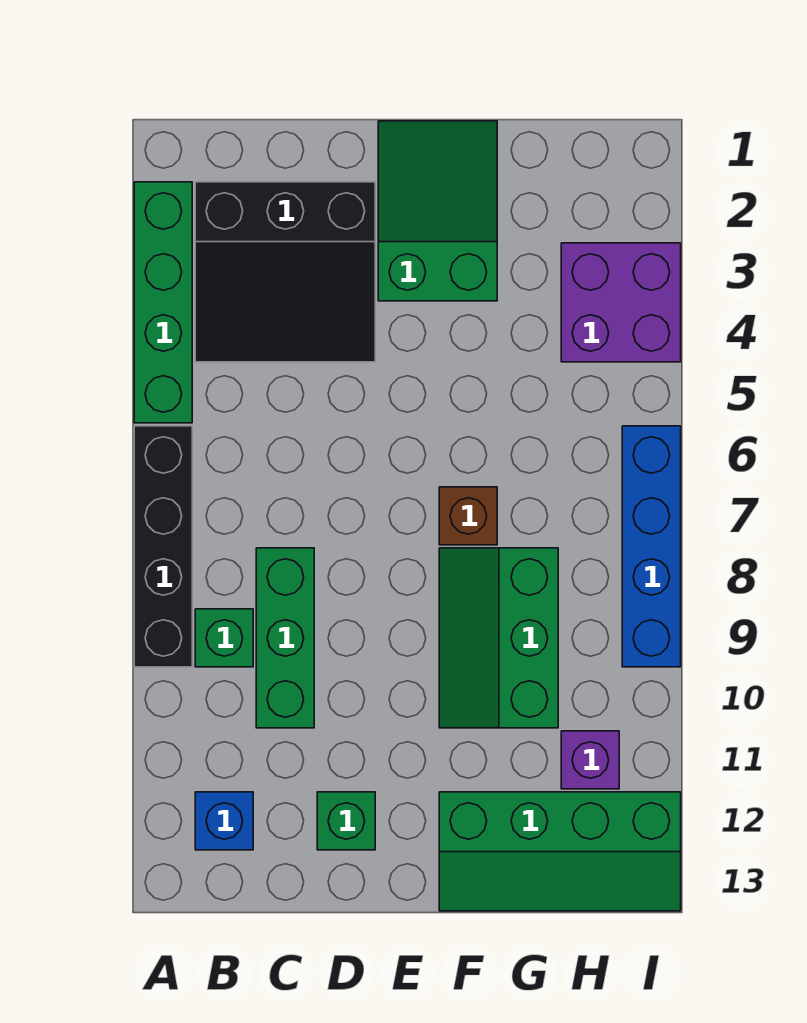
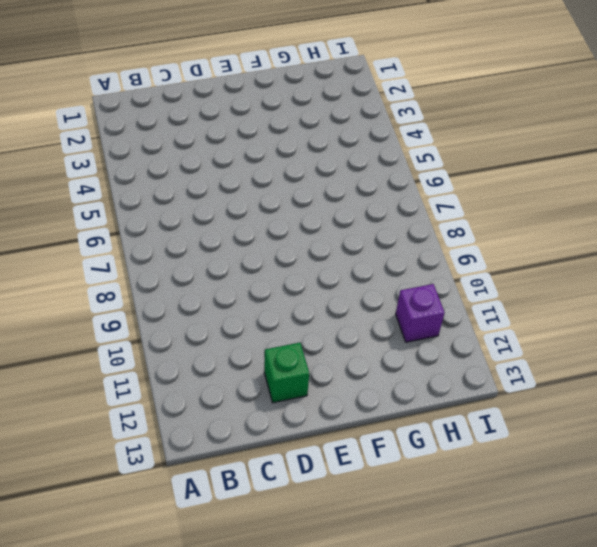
none -> green 1x4 brick [134,182,192,423]
none -> black 1x4 brick [134,426,192,667]
none -> black 3x3 slope [195,182,375,362]

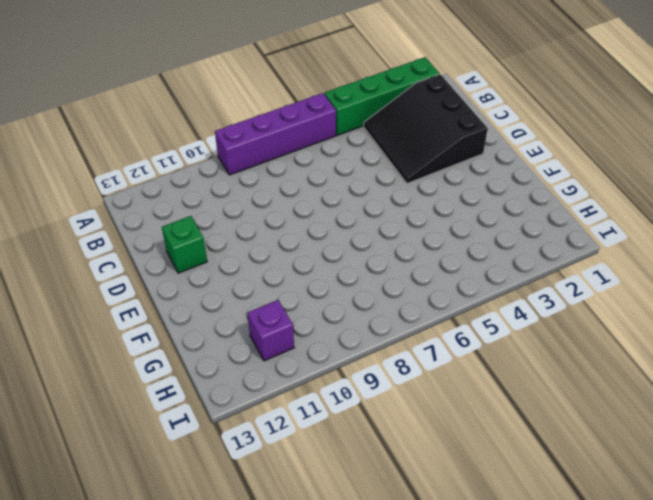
purple 1x4 brick [215,93,336,175] -> black 1x4 brick [134,426,192,667]
none -> green 1x1 brick [195,609,253,667]
none -> blue 1x1 brick [195,792,253,850]
none -> green 1x3 brick [256,548,314,728]

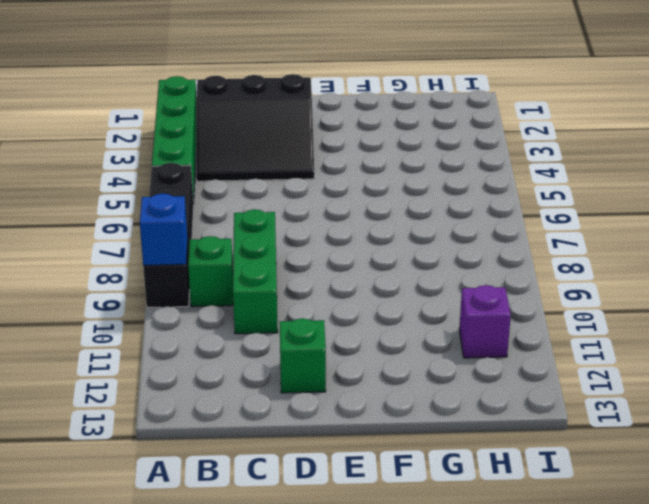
blue 1x1 brick [140,193,187,266] -> blue 1x1 brick moved to [195,792,253,850]
none -> green 2x3 slope [378,121,497,301]
none -> brown 1x1 brick [439,487,497,545]
none -> green 2x3 slope [439,548,558,728]

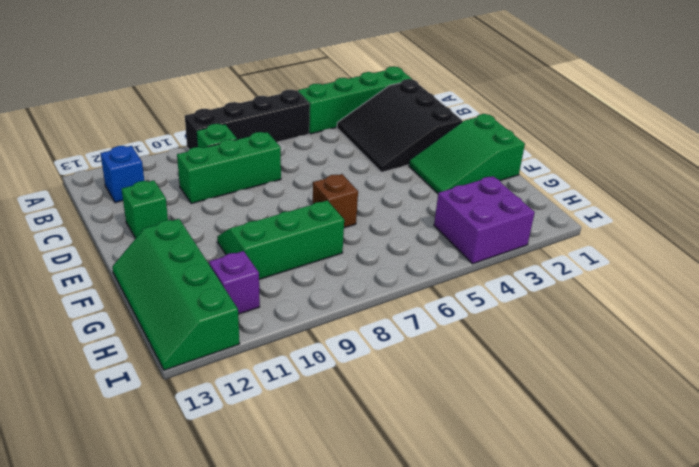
green 2x3 slope [409,114,525,193] -> green 2x3 slope turned to [378,121,497,301]
none -> blue 1x4 brick [622,426,681,667]

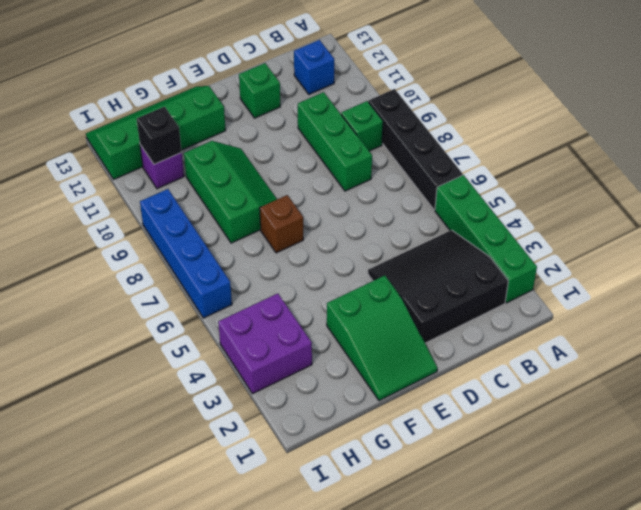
black 1x1 brick [137,107,182,164] -> none

